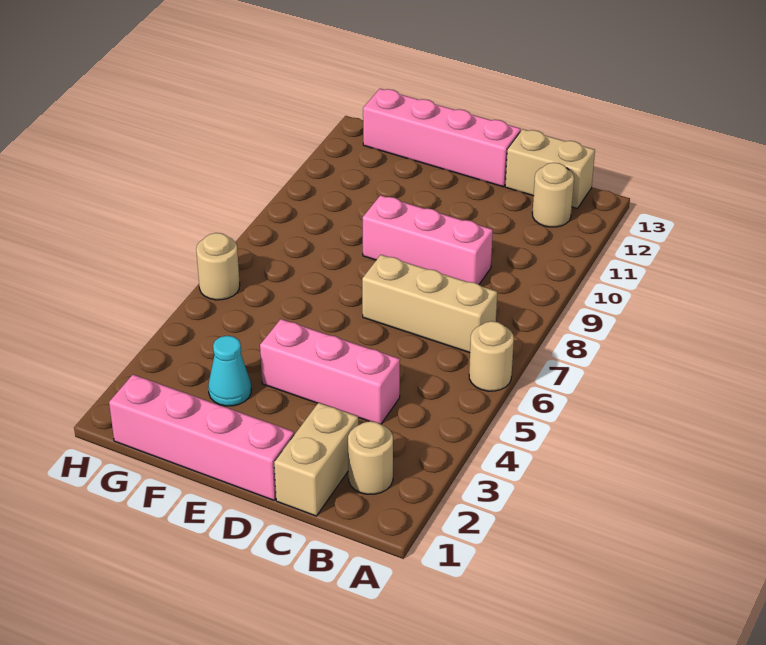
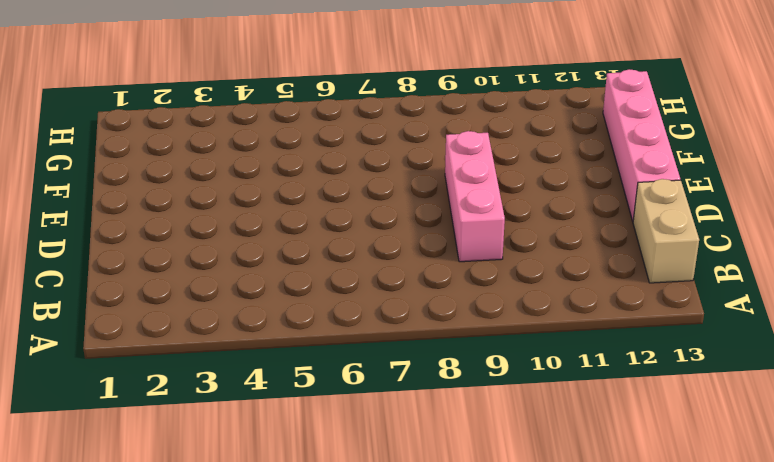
none -> tan 1x1 round brick [469,321,514,391]
none -> tan 1x1 round brick [348,421,393,494]
none -> tan 1x3 brick [362,255,497,353]

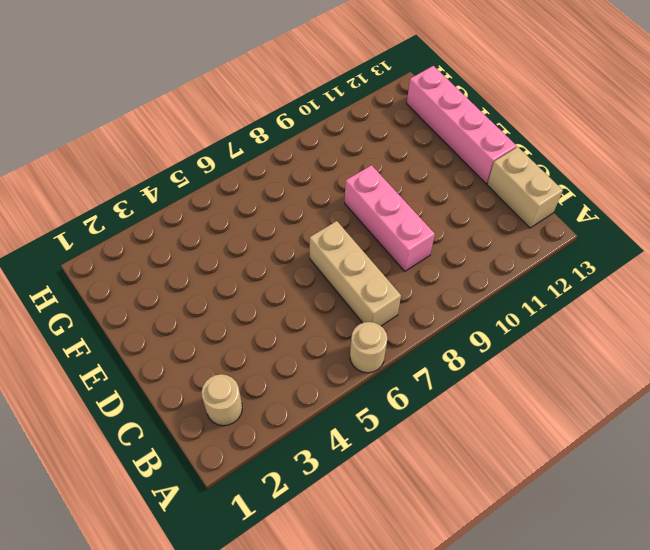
none -> tan 1x1 round brick [532,162,574,227]
none -> tan 1x2 brick [274,403,358,516]
none -> pink 1x3 brick [260,319,400,424]

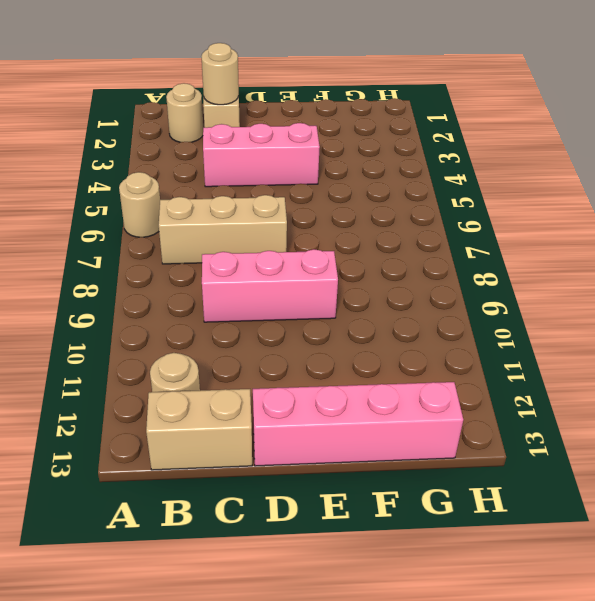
tan 1x1 round brick [201,43,239,105] -> tan 1x1 round brick moved to [196,233,240,300]
none -> pink 1x4 brick [109,375,294,500]
none -> cyan 1x1 cone [208,336,251,406]

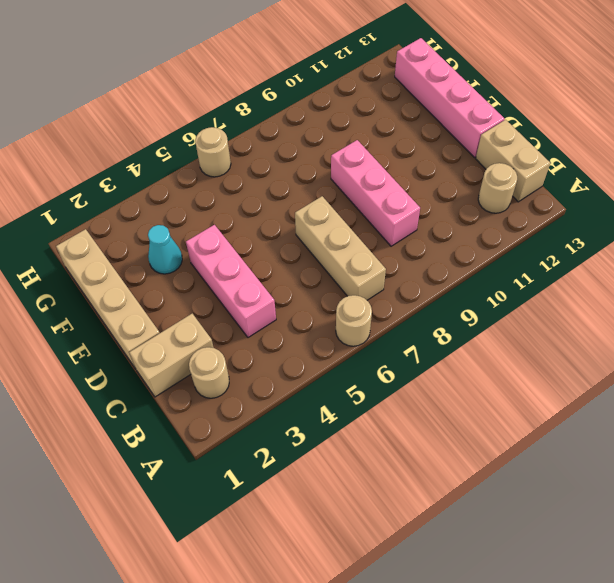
tan 1x4 brick [56,229,160,369] -> pink 1x4 brick [109,375,294,500]

